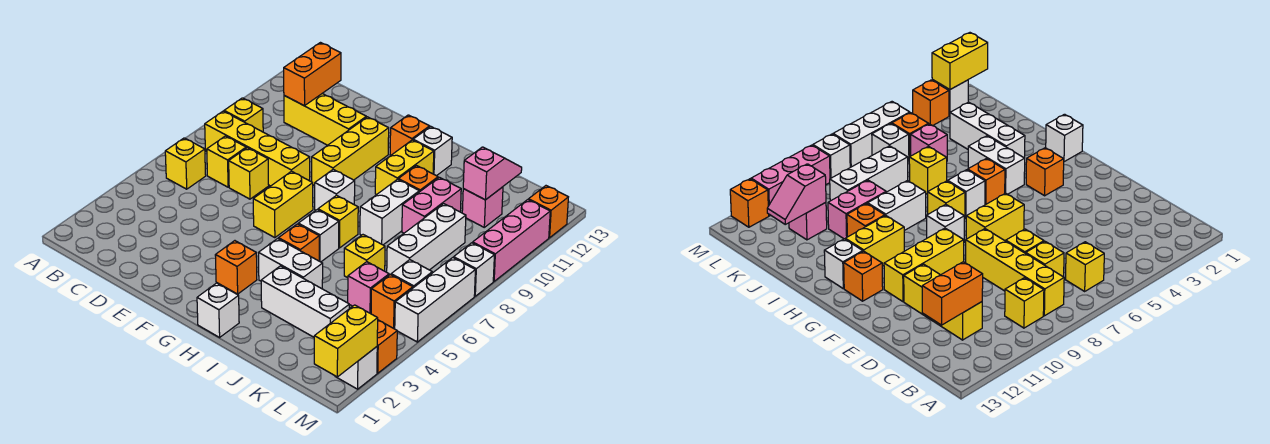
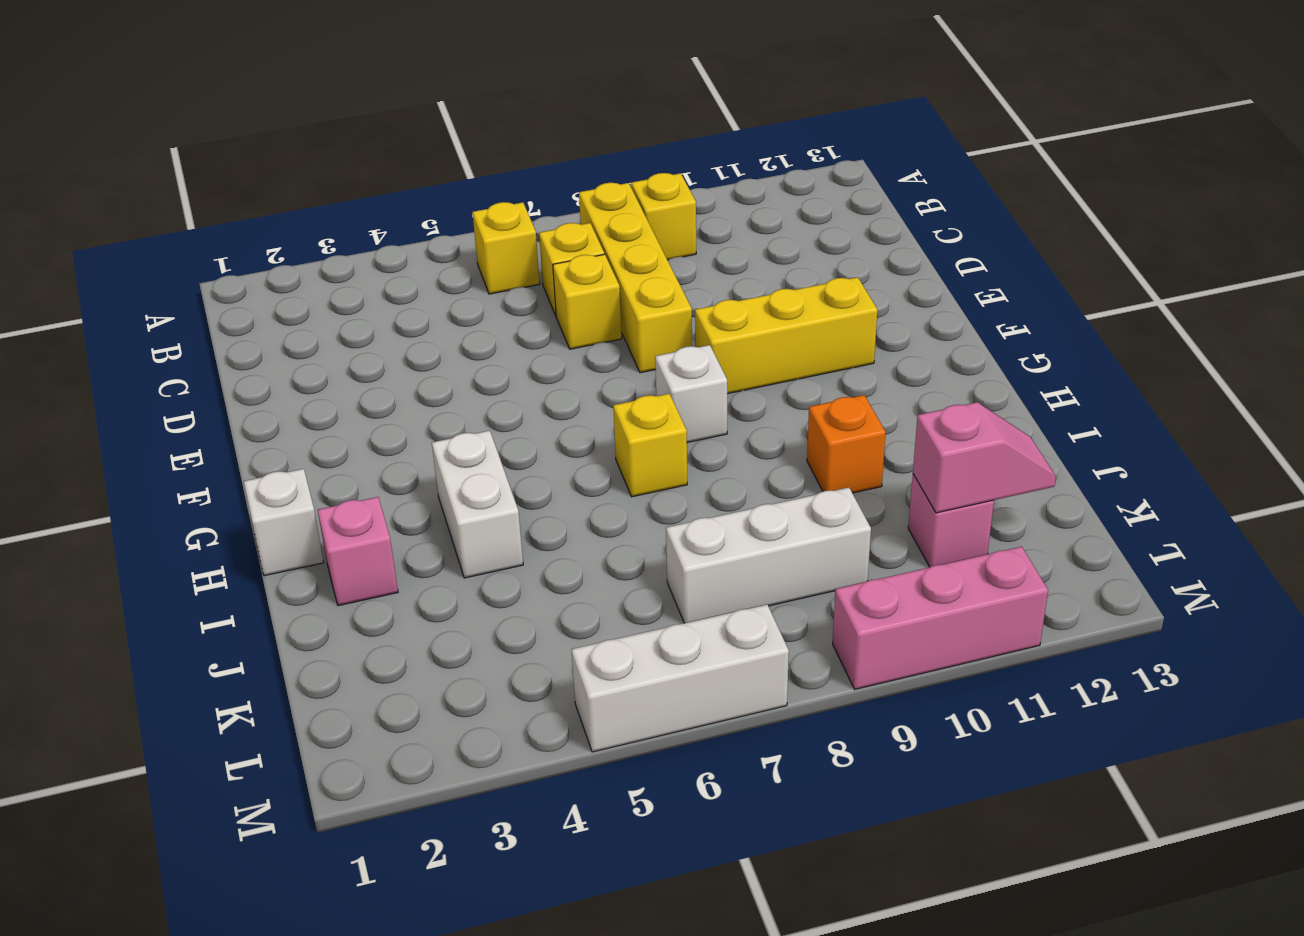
pink 1x1 brick [318,497,398,606] -> pink 1x1 brick moved to [348,262,389,314]
none -> yellow 1x3 brick [284,93,366,145]
none -> yellow 1x2 brick [253,171,313,238]
none -> orange 1x1 brick [215,241,257,294]
none -> orange 1x1 brick [390,115,430,155]

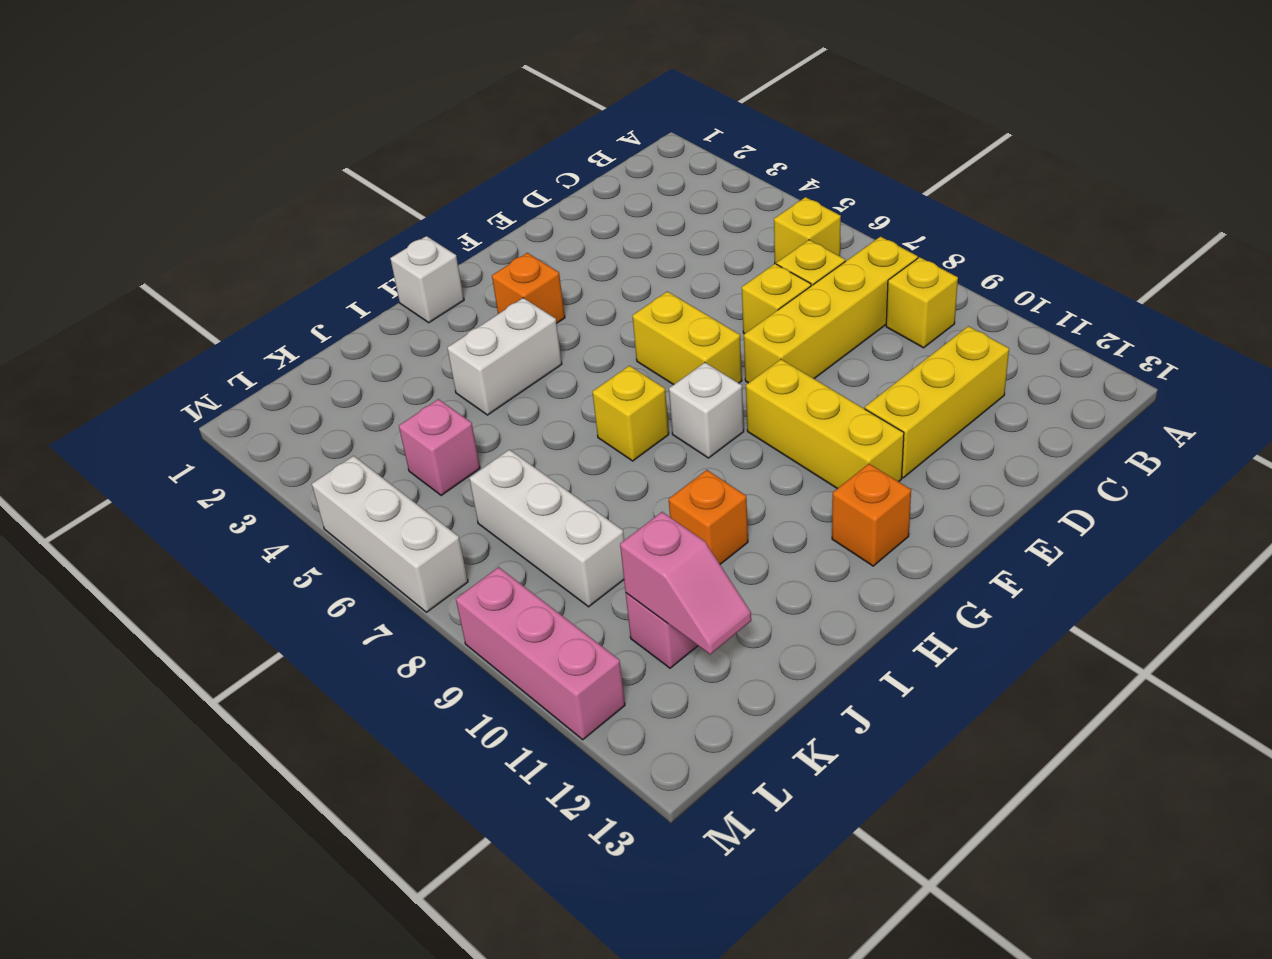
none -> orange 1x1 brick [279,224,319,261]
none -> white 1x1 brick [298,210,339,262]
none -> yellow 1x2 brick [375,140,434,195]
none -> white 1x1 brick [413,127,452,176]

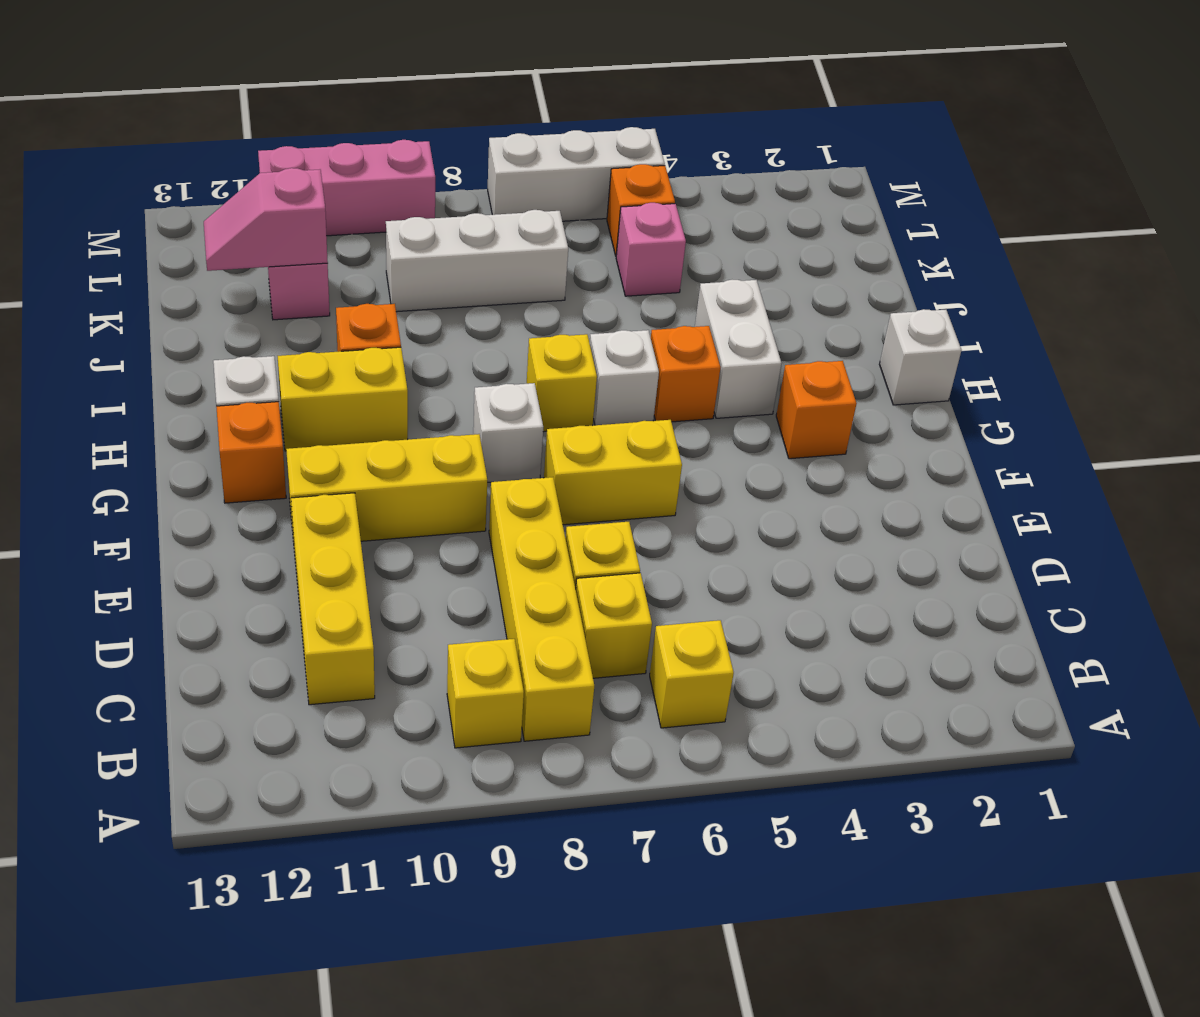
none -> white 1x3 brick [261,266,349,337]
none -> white 1x2 brick [360,179,419,245]
none -> yellow 1x1 brick [344,235,385,278]
none -> pink 1x2 brick [402,177,461,233]

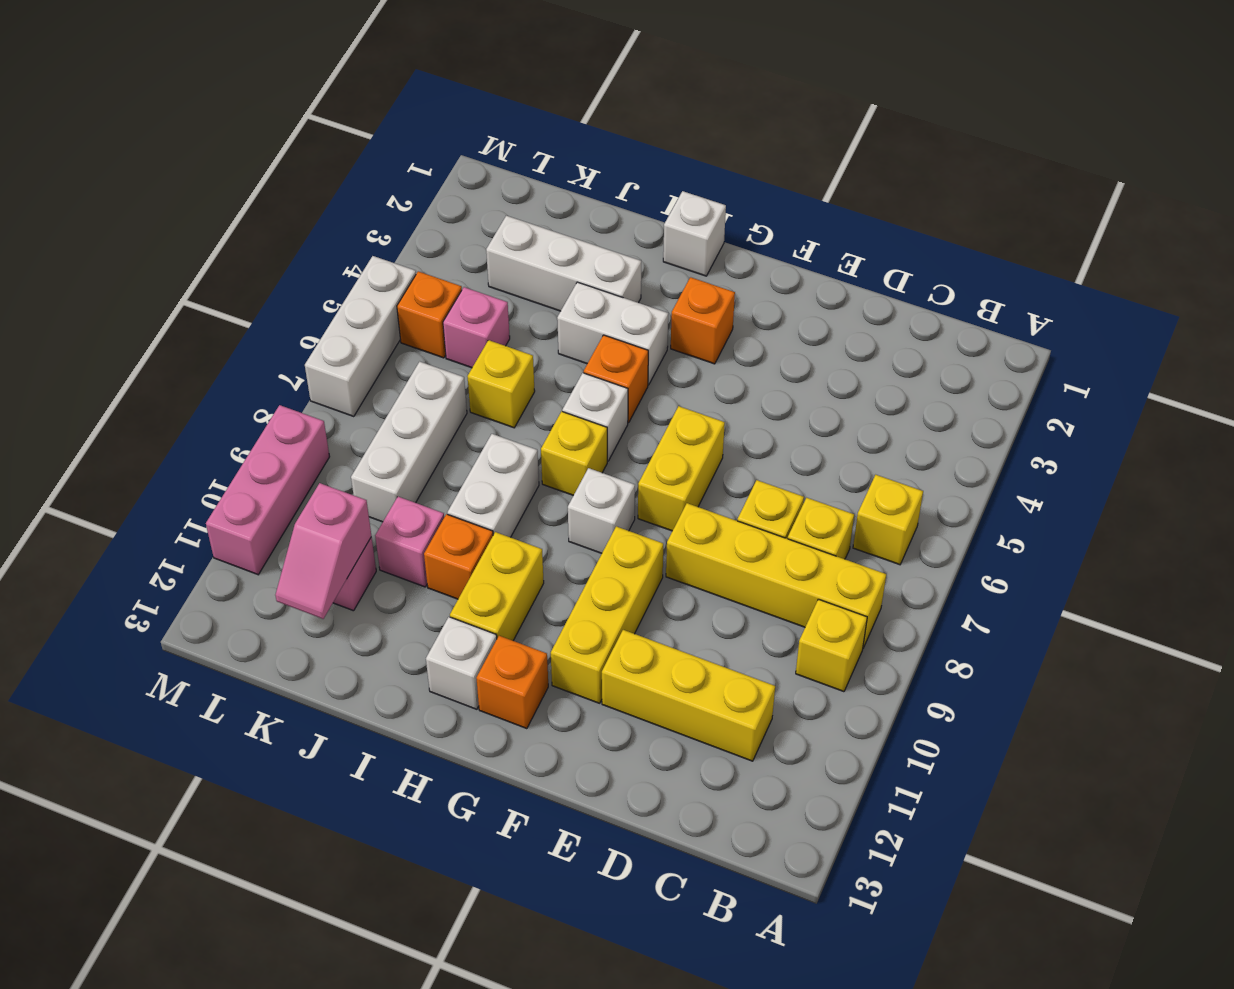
pink 1x1 brick [375,497,444,587] -> pink 1x2 brick [402,177,461,233]
none -> white 1x1 brick [391,260,432,288]
none -> white 1x1 brick [335,347,377,389]
none -> orange 1x1 brick [377,320,397,373]
none -> white 1x1 brick [454,243,494,296]

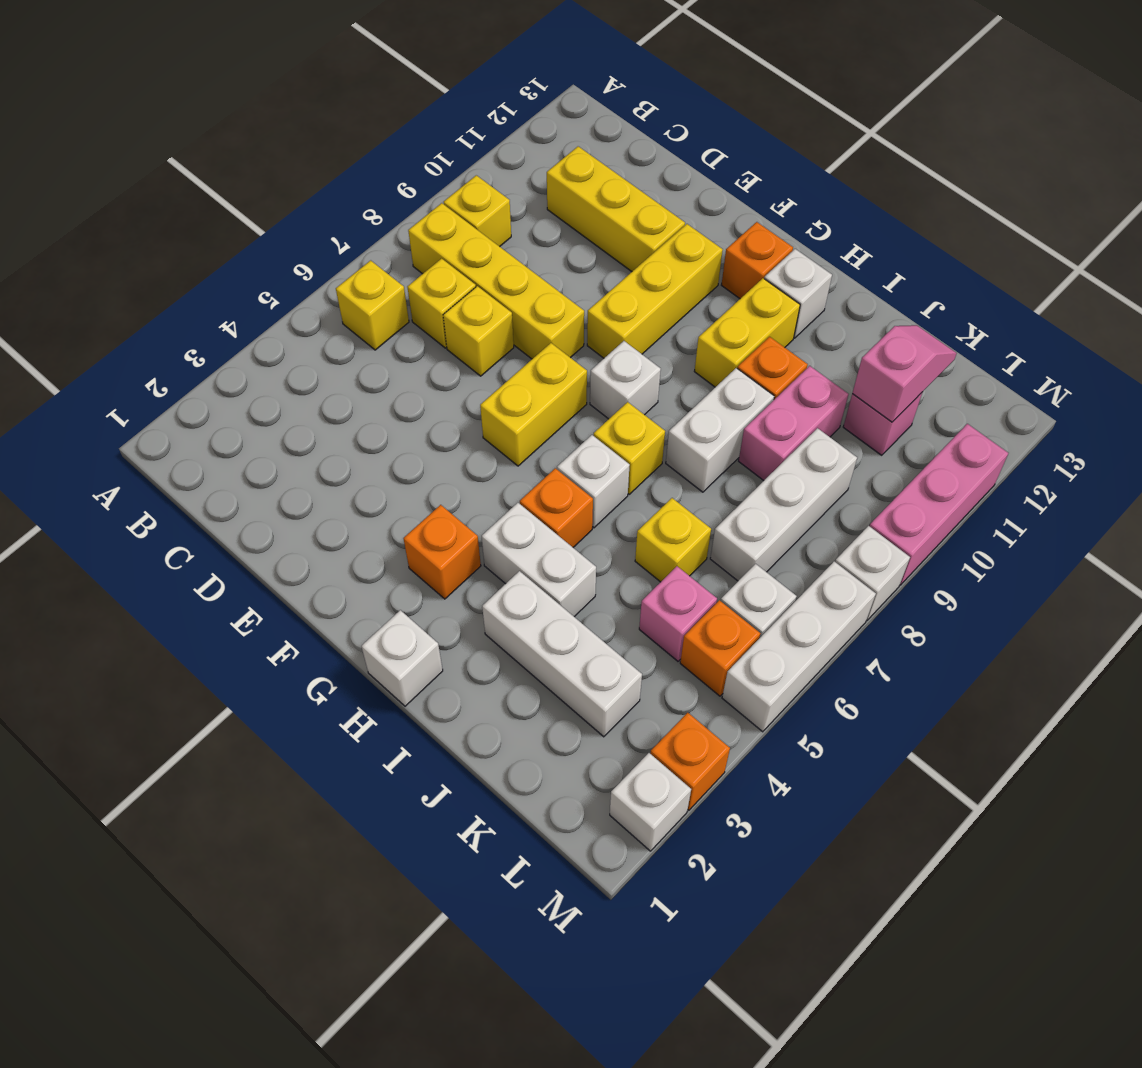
none -> orange 1x1 brick [529,186,569,238]
none -> orange 1x2 brick [284,43,341,106]
none -> yellow 1x2 brick [314,305,378,377]

